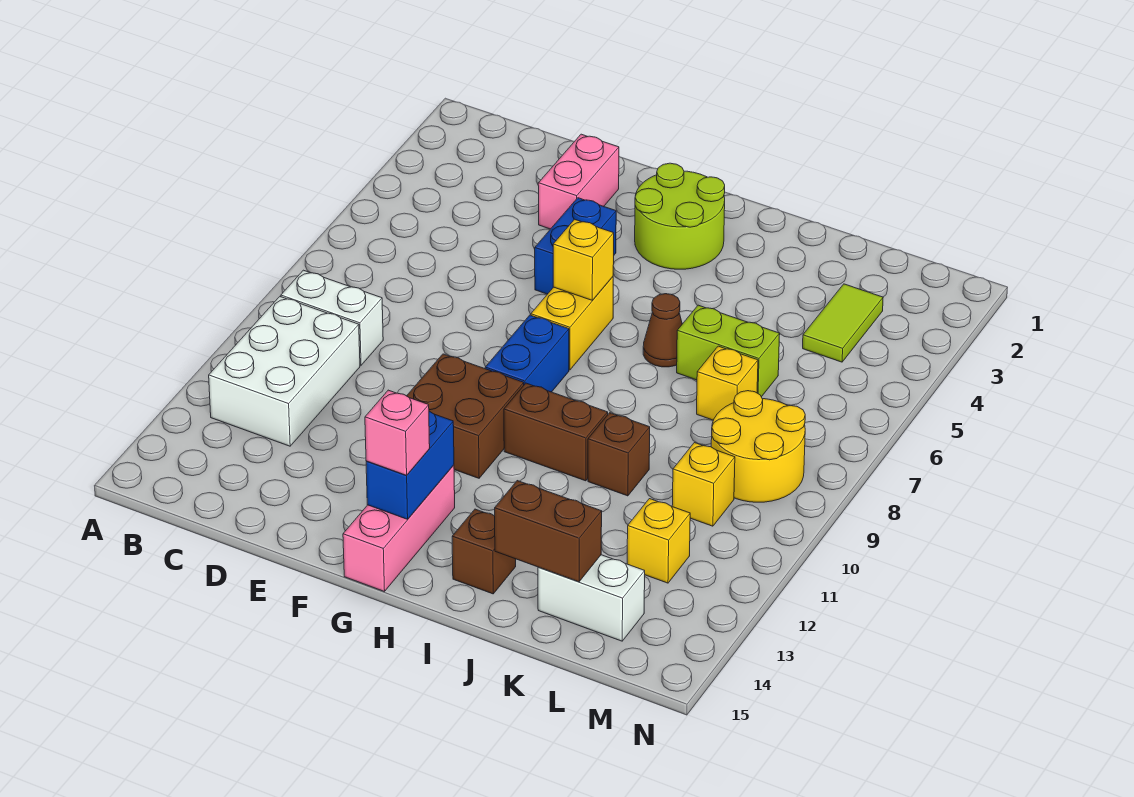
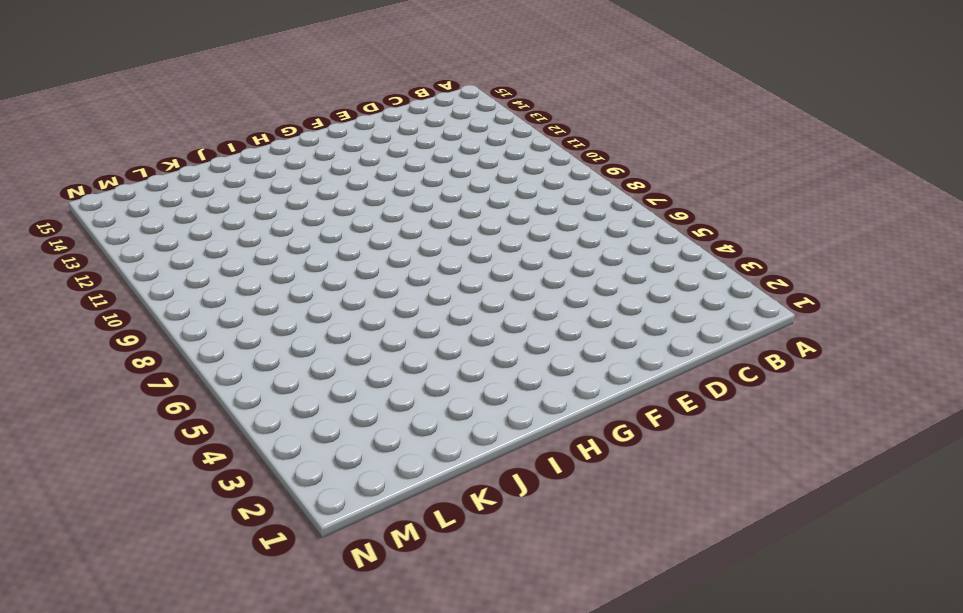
none -> white 1x2 brick [281,270,383,365]
none -> white 2x3 brick [209,297,360,446]
none -> pink 1x2 brick [538,134,619,229]

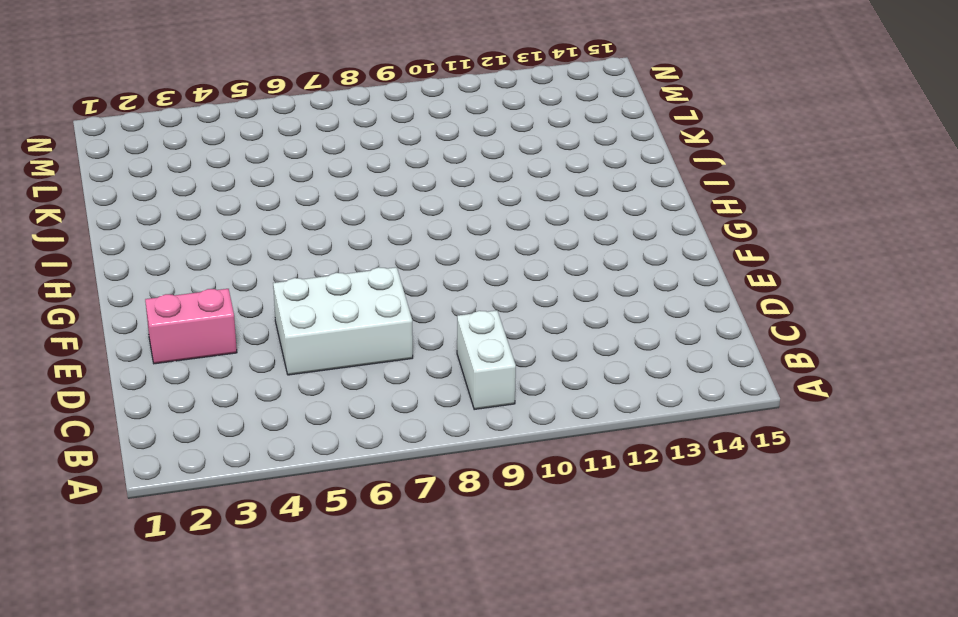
white 2x3 brick [273,267,413,375] -> white 2x3 brick moved to [209,297,360,446]
none -> blue 1x2 brick [535,198,616,294]
none -> brown 2x2 brick [407,354,524,478]
none -> lime 2x2 round brick [635,163,725,269]

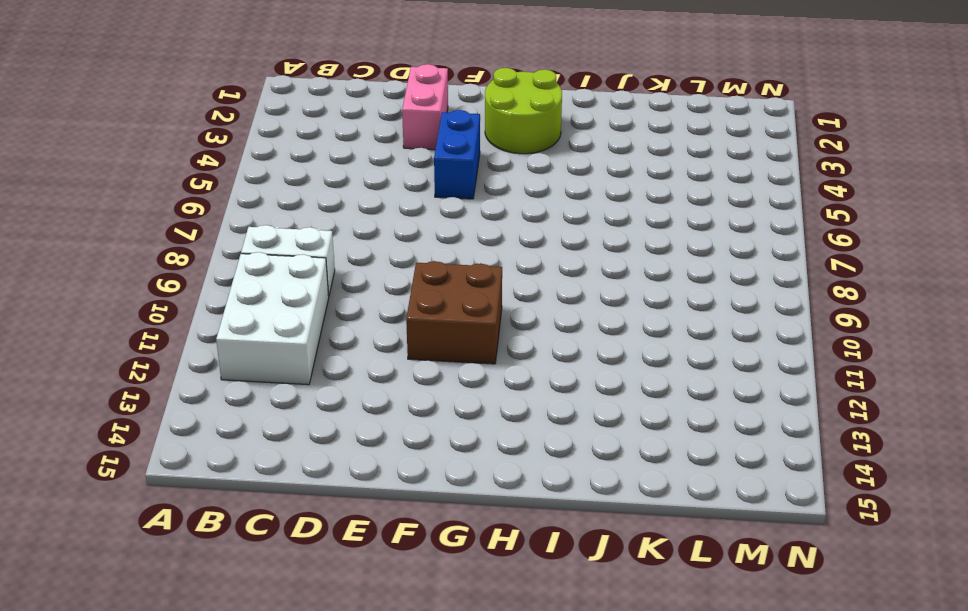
none -> yellow 1x2 brick [531,277,613,370]
none -> blue 1x2 brick [485,315,569,392]
none -> pink 1x3 brick [343,465,455,592]

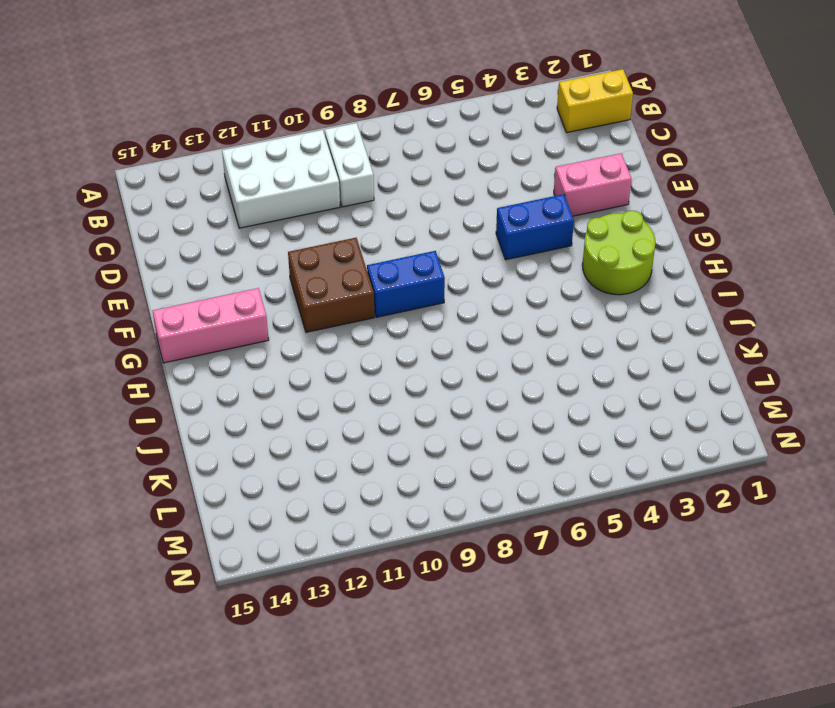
yellow 1x2 brick [557,69,633,133] -> yellow 1x2 brick moved to [531,277,613,370]
none -> brown 1x2 brick [504,383,608,481]
none -> brown 1x1 cone [643,294,682,367]
none -> brown 1x1 brick [452,509,516,594]

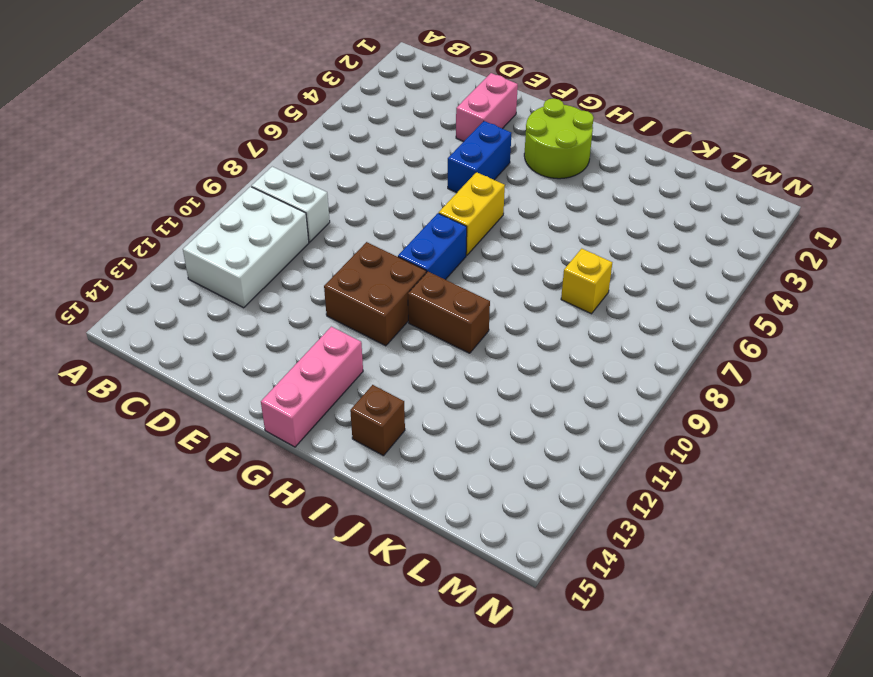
none -> brown 1x1 cone [643,294,682,367]
none -> lime 1x2 brick [677,305,780,397]
none -> brown 1x1 brick [588,413,650,496]

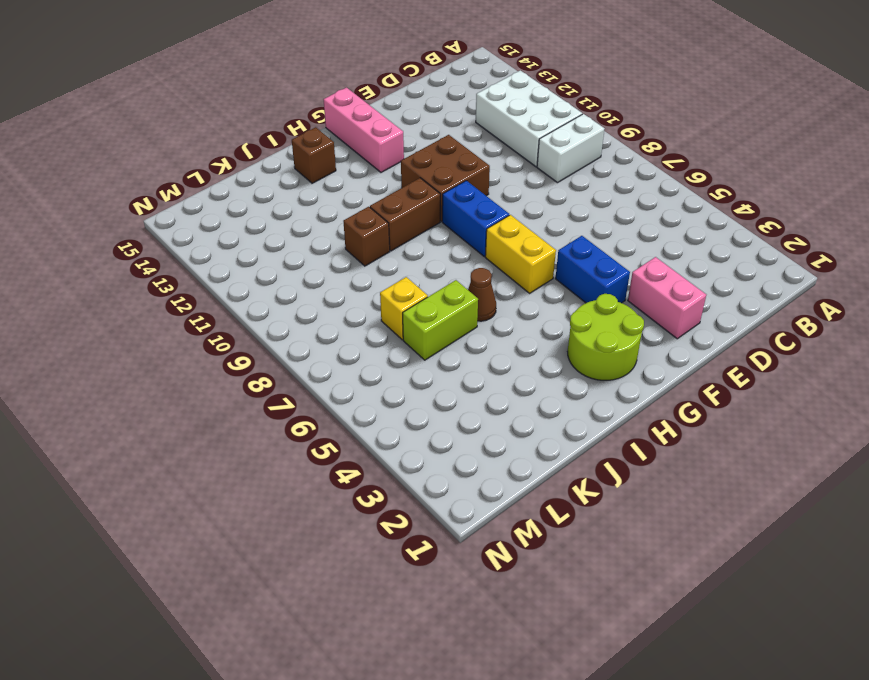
none -> white 1x2 brick [538,555,645,641]
none -> lime 1x2 tile [803,284,883,362]
none -> yellow 2x2 round brick [711,391,805,502]

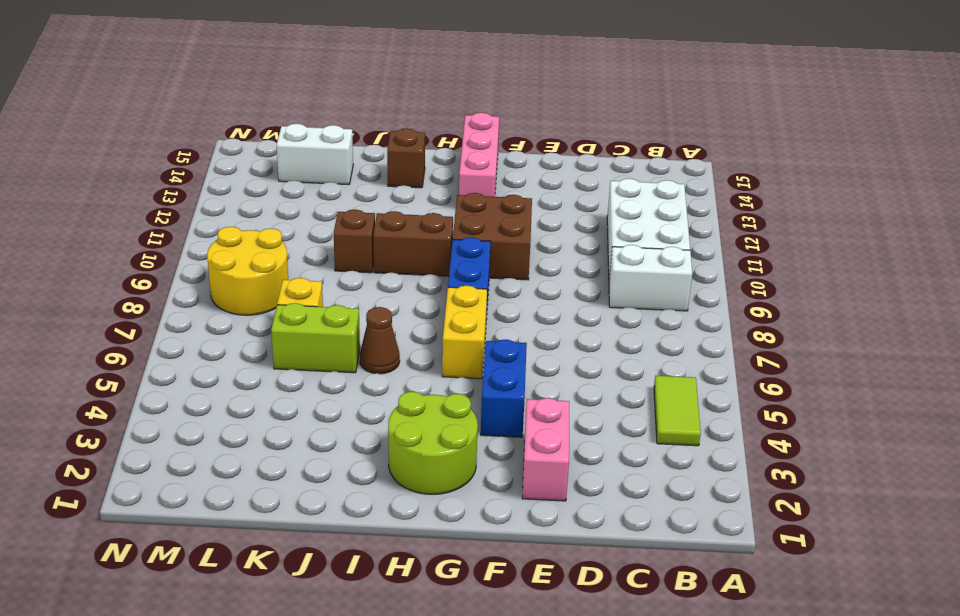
lime 1x2 tile [654,376,701,446] -> lime 1x2 tile moved to [803,284,883,362]
none -> yellow 1x1 brick [672,443,735,526]
none -> yellow 1x1 brick [627,499,690,583]
none -> yellow 1x1 brick [553,219,614,300]

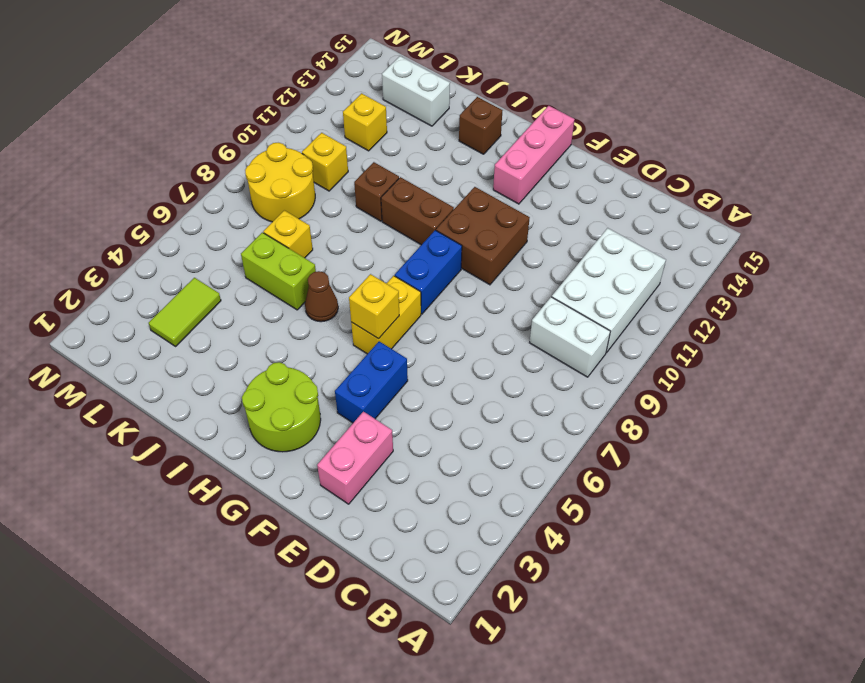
none -> blue 1x2 brick [366,411,454,519]
none -> brown 1x2 brick [495,481,602,582]
none -> pink 1x1 brick [365,390,430,475]

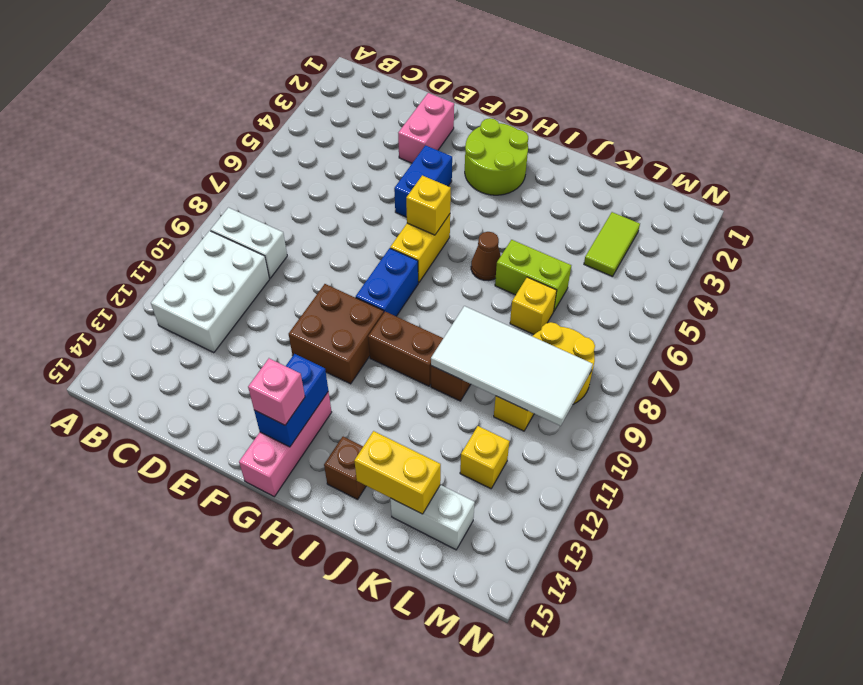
white 2x4 tile [431,306,593,426] -> none
yellow 1x2 brick [354,431,441,514] -> brown 1x2 brick [495,481,602,582]

